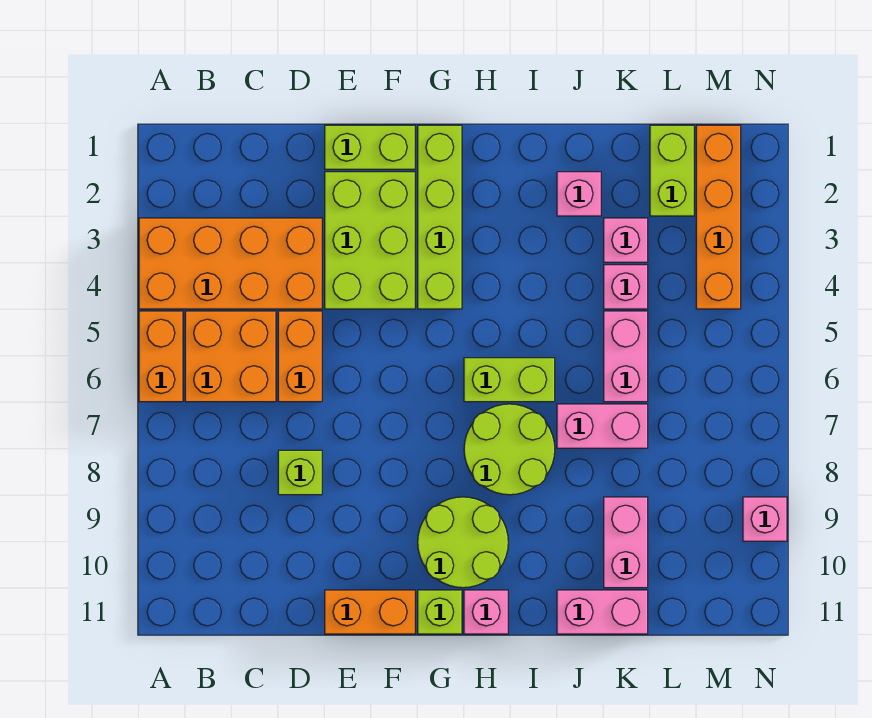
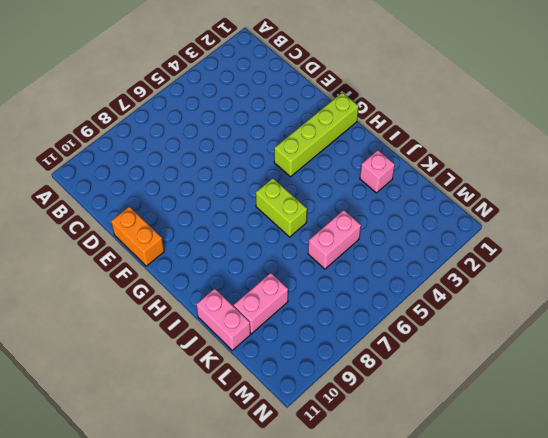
none -> orange 2x4 brick [139,218,322,309]
none -> orange 1x2 brick [139,311,183,402]
none -> orange 2x2 brick [185,311,276,402]

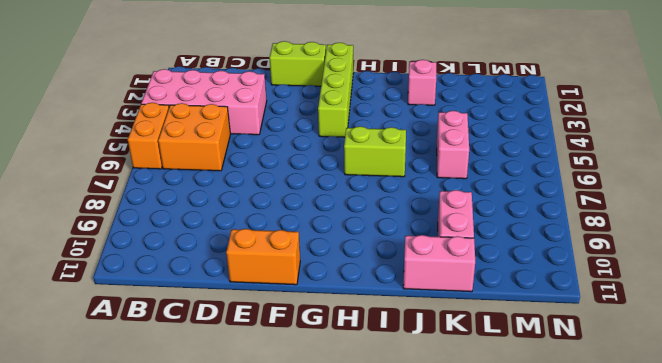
pink 2x4 brick [141,69,267,135] -> orange 2x4 brick [139,218,322,309]
none -> orange 1x2 brick [278,311,322,402]
none -> lime 1x1 brick [278,450,322,495]
none -> lime 2x3 brick [325,172,415,309]

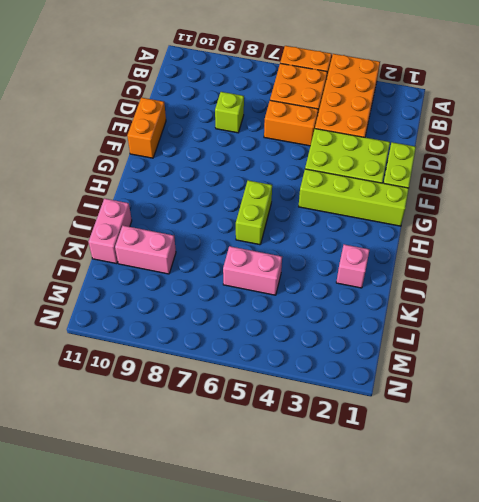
none -> lime 2x2 round brick [418,497,508,588]
none -> lime 1x1 brick [418,590,462,634]
none -> lime 2x2 round brick [464,404,555,495]

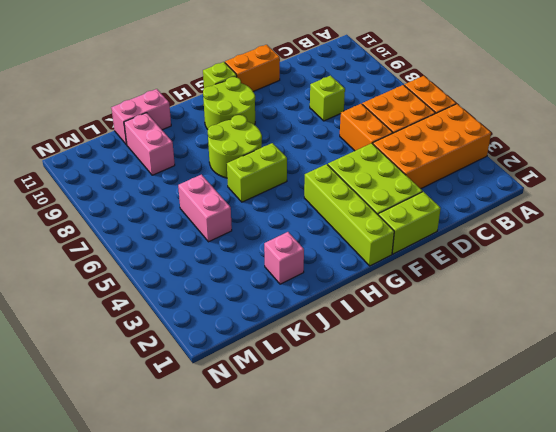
none -> pink 1x1 brick [464,590,508,634]
none -> pink 1x2 brick [557,404,648,448]
none -> pink 1x1 brick [604,218,648,262]

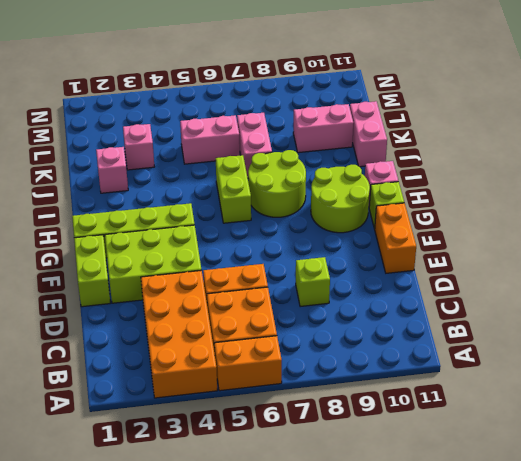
none -> pink 1x1 brick [604,265,648,309]
none -> lime 1x2 brick [650,125,694,216]
none -> orange 1x4 brick [696,125,741,309]

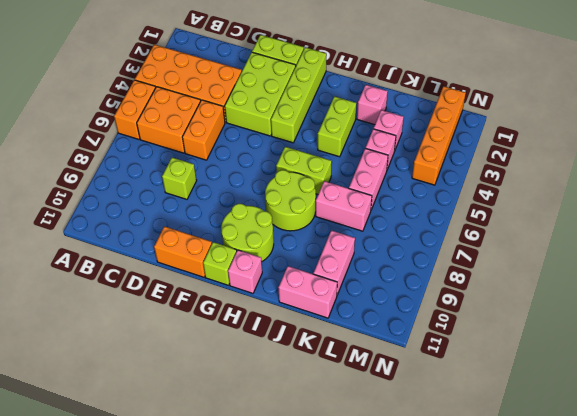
lime 1x2 brick [318,96,356,157] -> lime 1x2 brick moved to [650,125,694,216]
none -> pink 1x1 brick [743,497,787,541]

